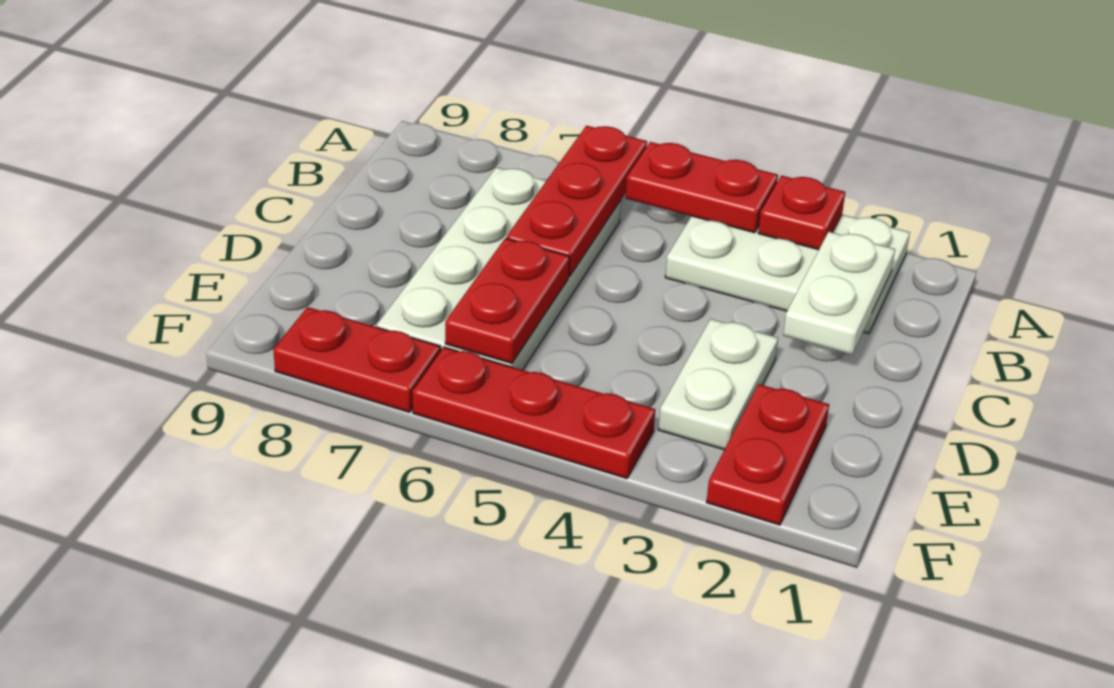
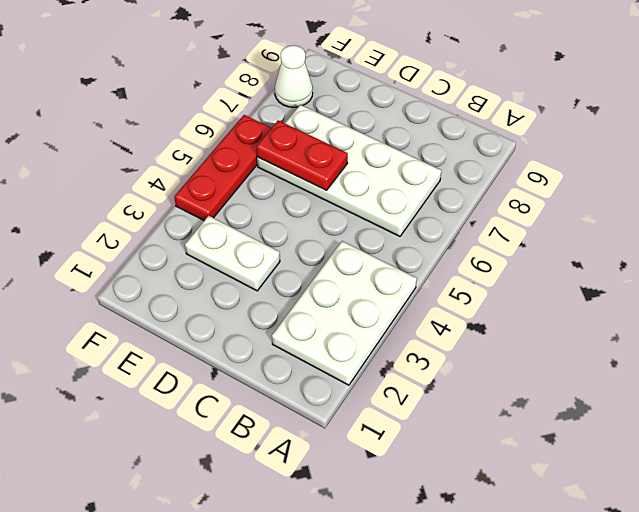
white 1x1 cone [275,45,313,107] -> red 1x2 plate [273,307,441,412]
none -> red 1x2 plate [706,384,829,525]
none -> red 1x1 plate [758,176,845,250]

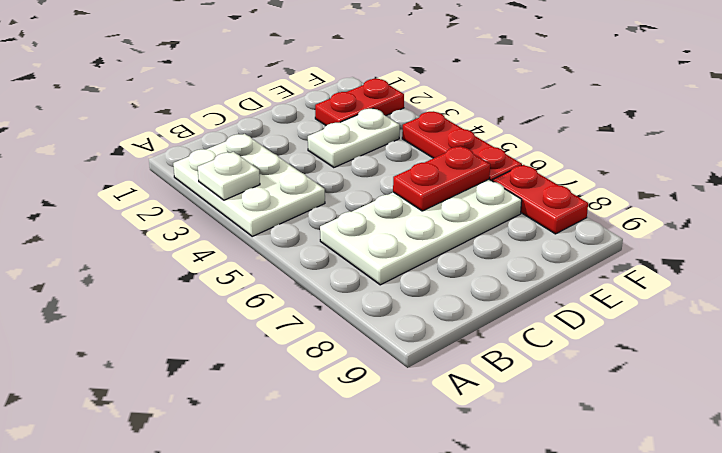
white 1x1 plate [198,152,260,200] -> red 1x1 plate [758,176,845,250]
none -> red 1x2 plate [626,142,778,233]
none -> red 1x3 plate [506,126,647,276]

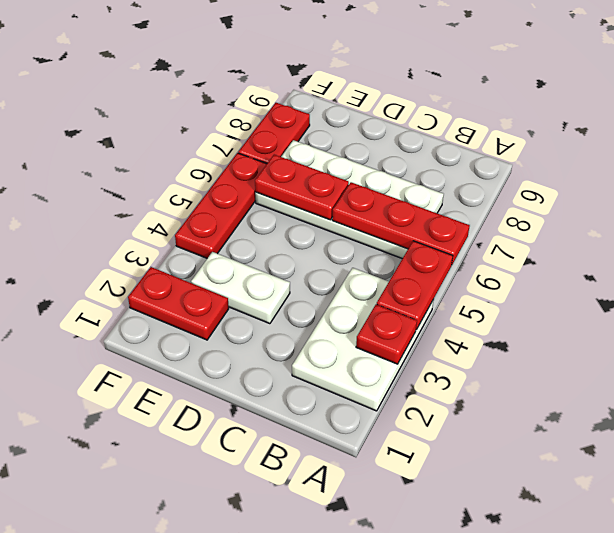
none -> white 1x2 plate [783,232,895,355]

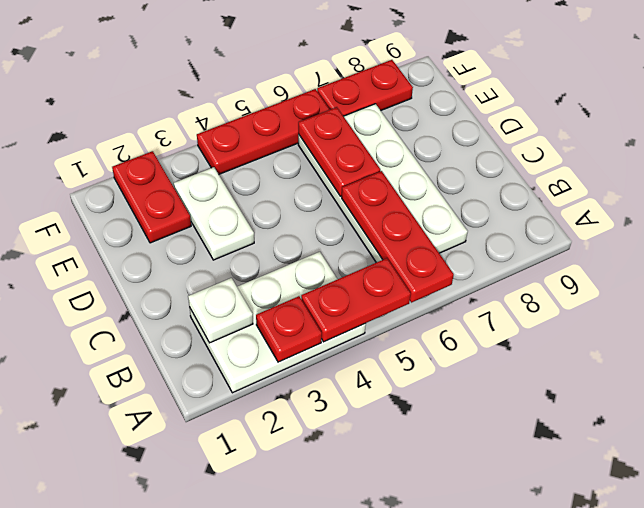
white 1x1 plate [188,278,253,343] -> white 1x2 plate [783,232,895,355]

